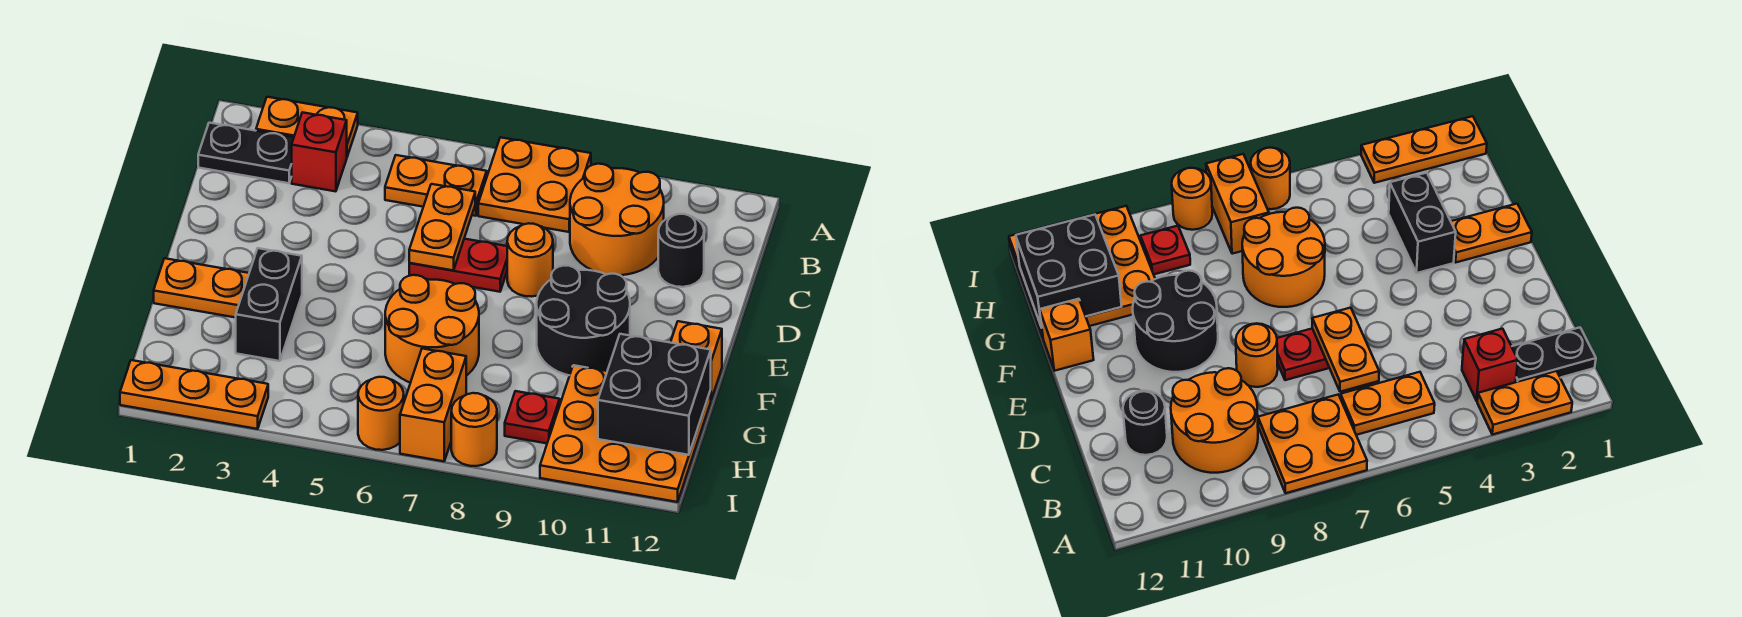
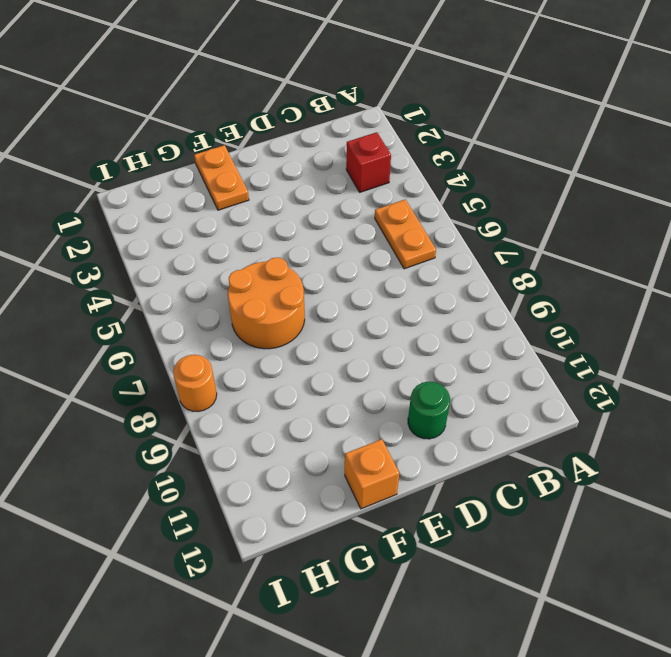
green 1x1 round brick [408,382,450,439] -> none
none -> orange 1x2 plate [256,97,358,157]
none -> orange 2x2 plate [478,137,591,232]
none -> black 1x2 plate [198,123,294,183]

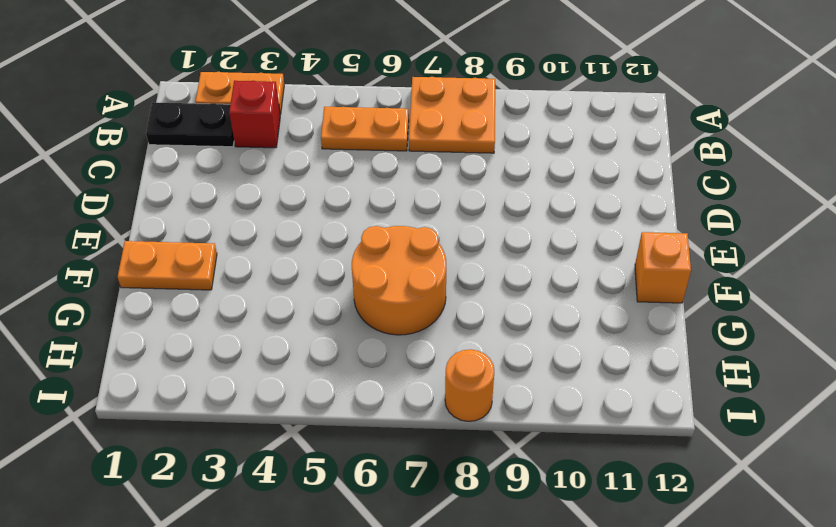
none -> orange 2x2 round brick [570,164,664,275]
none -> black 1x1 round brick [658,214,704,287]
none -> red 1x2 plate [409,239,507,292]

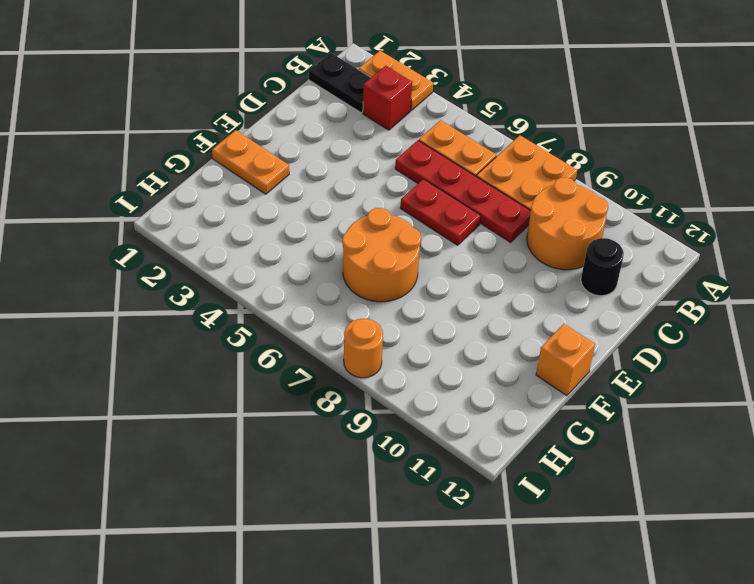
red 1x4 plate [395,140,531,242] -> none
none -> orange 1x1 round brick [507,223,553,297]
none -> black 2x2 round brick [537,266,630,375]
none -> black 1x2 brick [236,248,302,361]

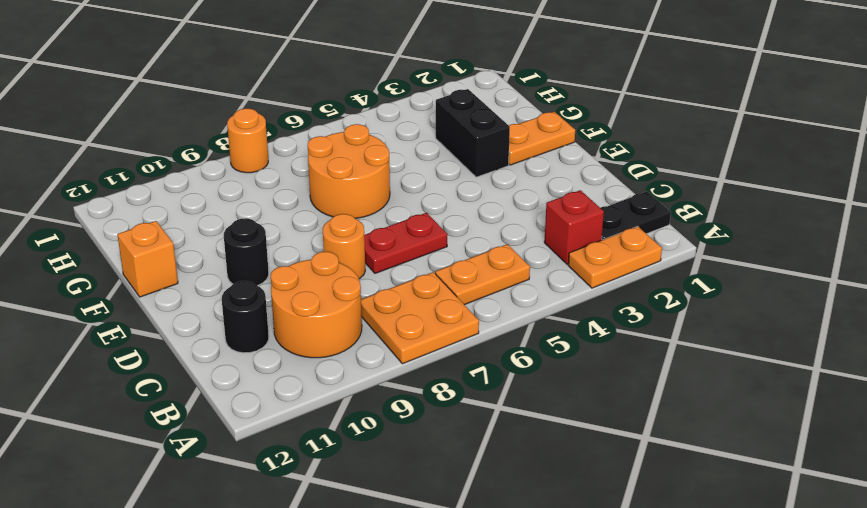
black 1x1 round brick [224,218,269,286] -> black 2x2 round brick [537,266,630,375]
none -> orange 3x3 plate [540,365,711,502]
none -> orange 1x2 brick [400,349,466,461]
none -> red 1x1 plate [505,391,560,443]

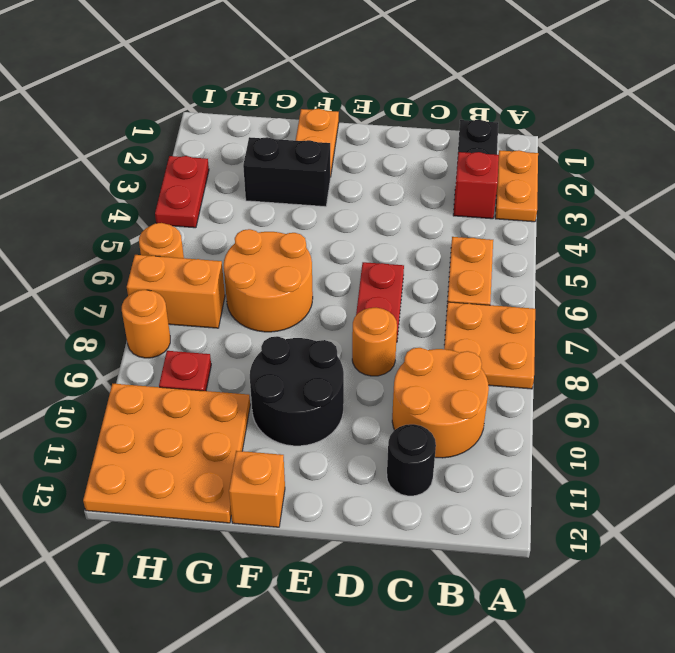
red 1x2 plate [155,156,209,228] -> orange 1x3 plate [120,360,268,429]
none -> orange 1x2 plate [409,184,475,270]
none -> black 2x2 brick [598,334,711,455]

